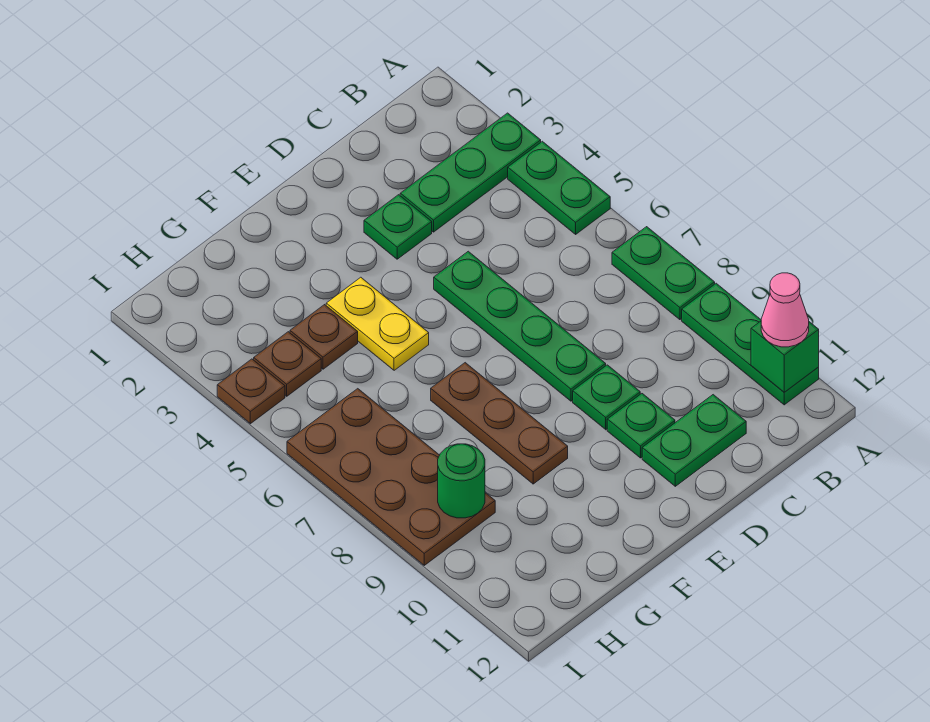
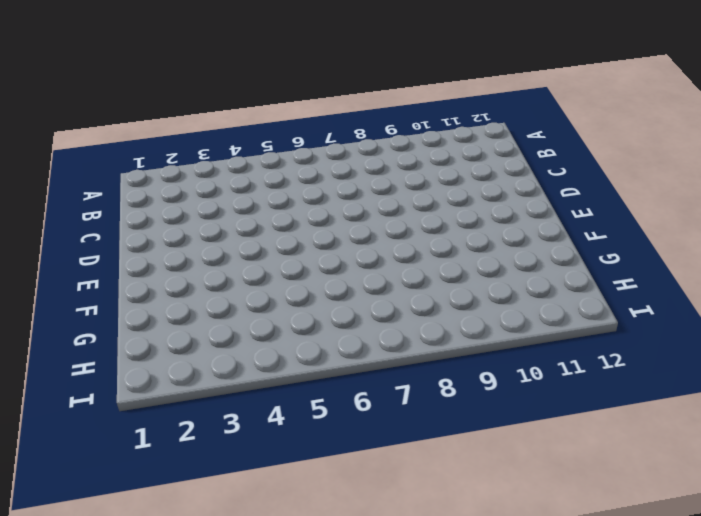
none -> green 1x3 plate [400,113,541,232]
none -> green 1x2 plate [508,141,610,234]
none -> green 1x2 plate [612,227,715,320]

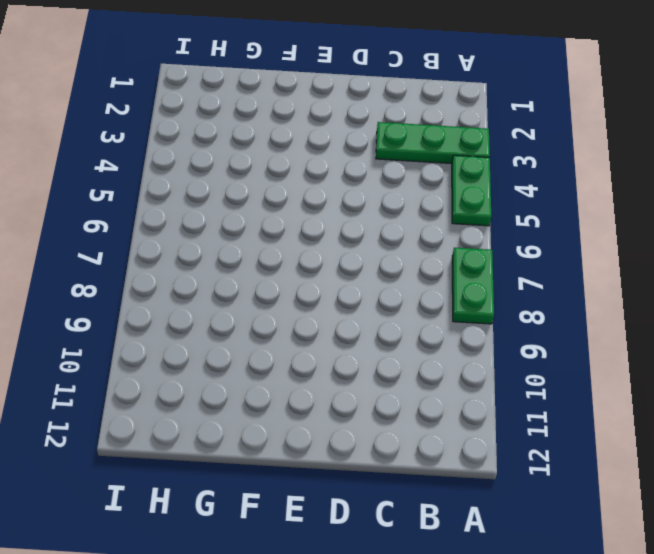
none -> green 1x3 plate [682,283,819,405]
none -> green 1x2 plate [642,395,746,486]
none -> green 1x1 plate [364,195,432,259]

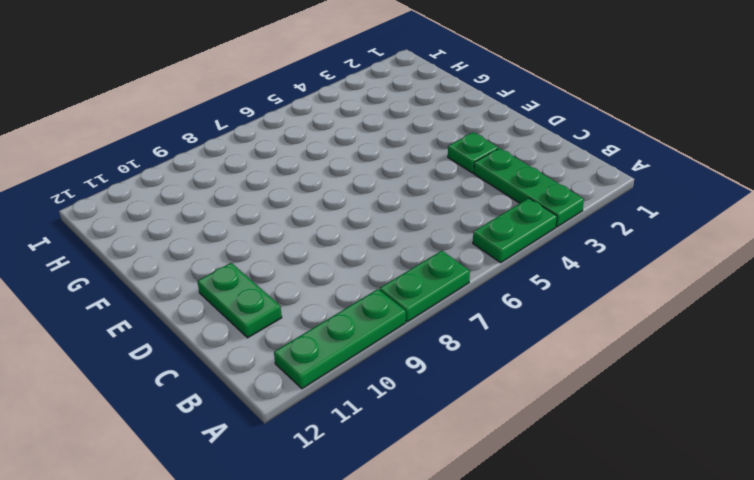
none -> green 1x4 plate [434,251,606,401]
none -> green 1x1 plate [573,365,640,430]
none -> green 1x1 plate [607,394,675,458]

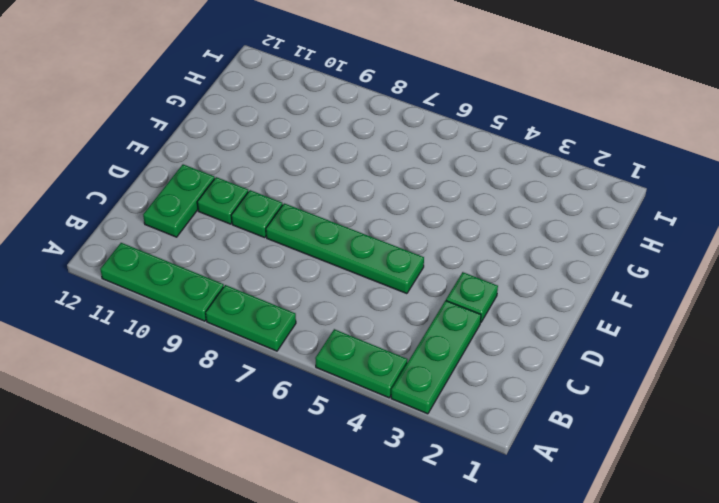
none -> yellow 1x2 plate [326,277,429,370]
none -> brown 1x3 plate [431,363,568,484]
none -> brown 1x1 plate [290,305,358,369]

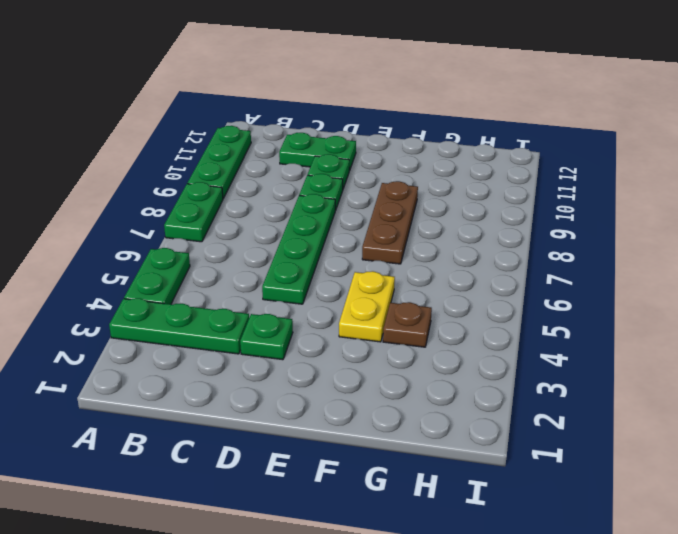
none -> brown 1x1 plate [254,332,321,396]
none -> brown 2x4 plate [287,389,495,565]
none -> brown 1x1 plate [217,359,285,424]

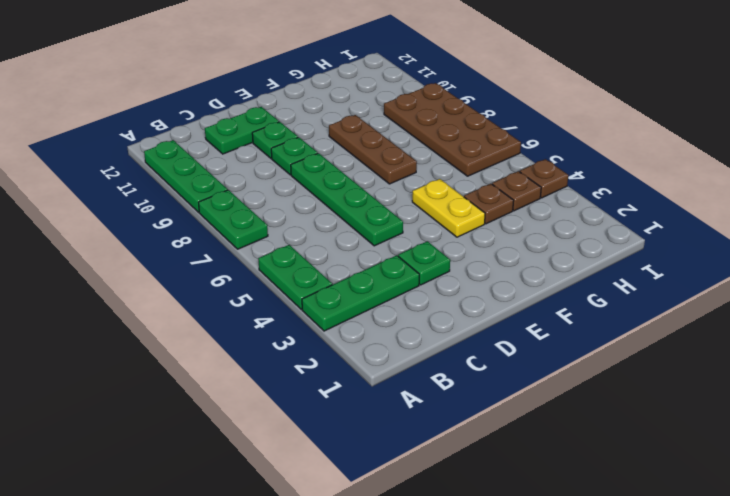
none -> green 1x1 brick [751,321,819,392]
none -> green 1x1 round brick [438,444,485,518]
none -> pink 1x1 cone [761,273,809,347]

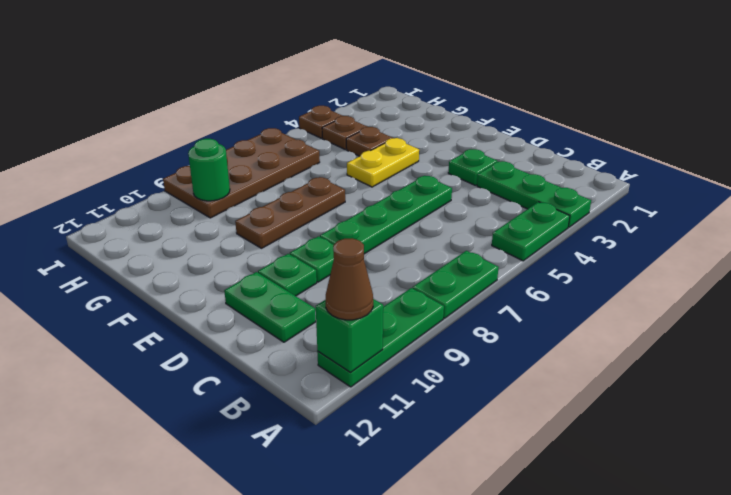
brown 1x1 cone [326,238,373,320] -> pink 1x1 cone [761,273,809,347]

